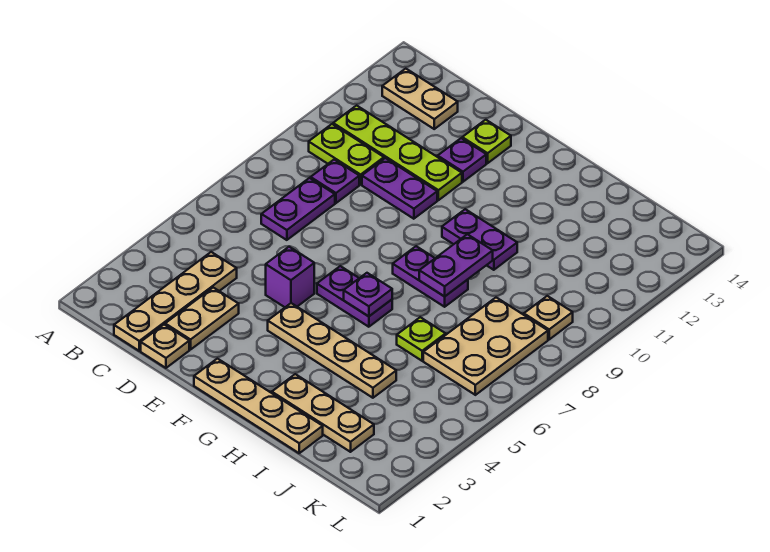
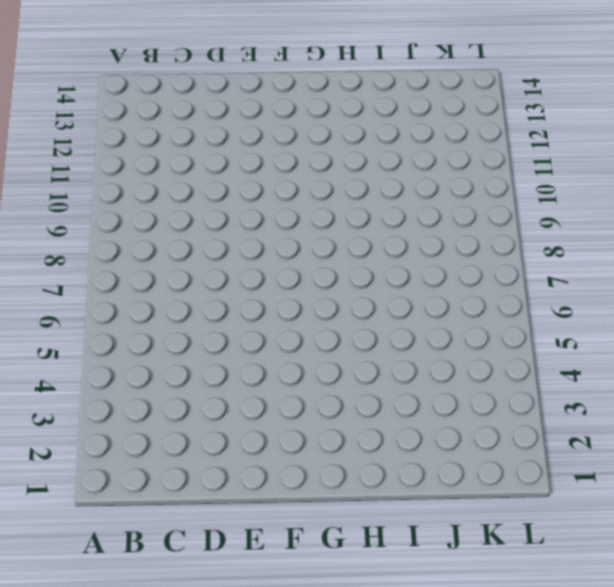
none -> lime 1x2 plate [309,124,384,185]
none -> lime 1x4 plate [333,105,462,200]
none -> tan 1x2 plate [382,69,458,129]

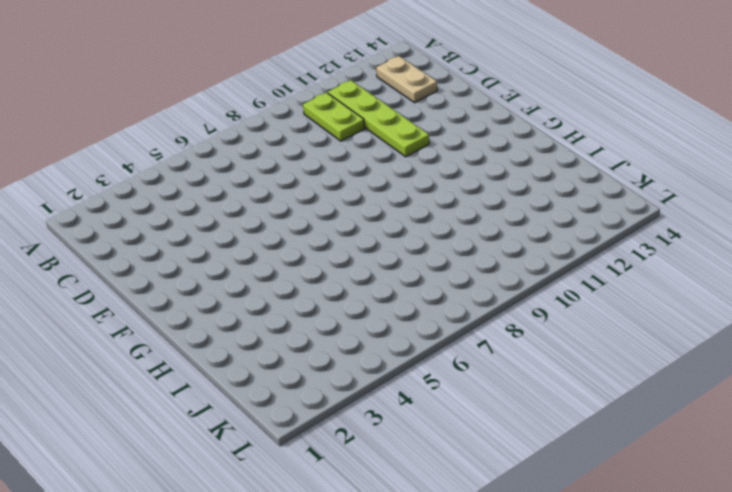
none -> tan 1x4 plate [114,252,237,351]
none -> purple 1x2 plate [261,178,335,240]
none -> purple 1x1 plate [311,160,359,203]

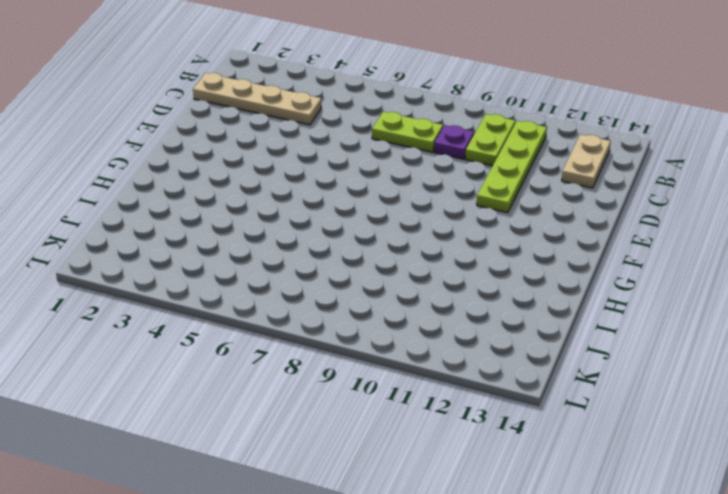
lime 1x2 plate [372,112,443,152] -> purple 1x2 plate [261,178,335,240]
none -> tan 1x1 plate [141,325,189,368]
none -> tan 1x2 plate [165,288,239,349]
none -> purple 1x2 plate [362,158,437,219]

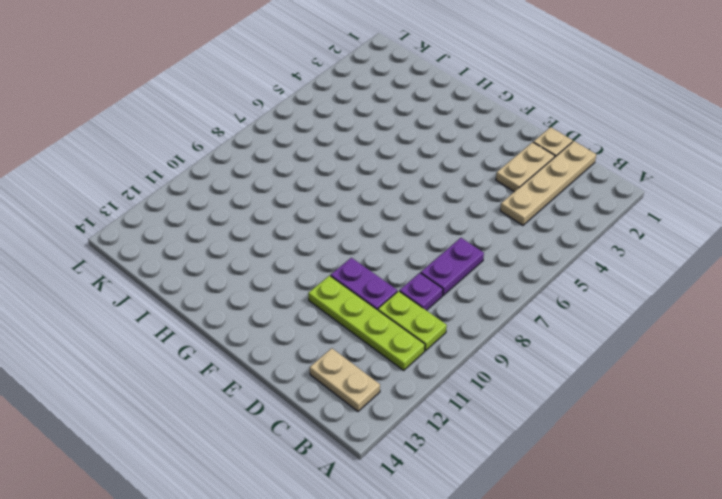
none -> purple 1x1 brick [266,247,314,307]
none -> purple 1x1 plate [438,138,486,182]
none -> lime 1x1 plate [462,120,511,163]

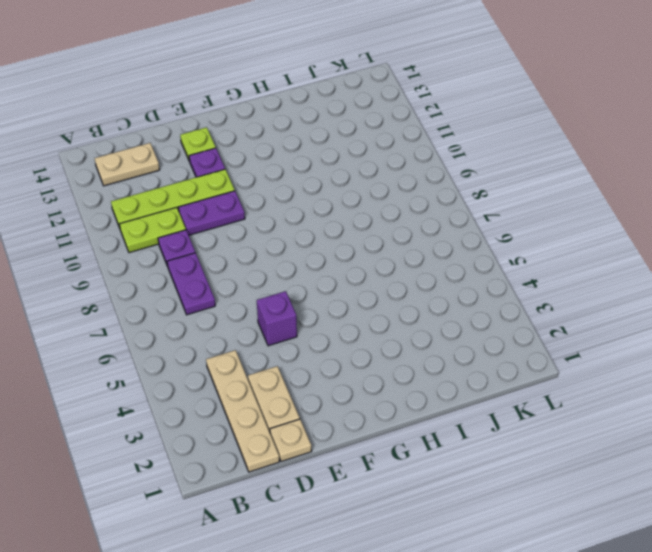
none -> tan 1x4 plate [194,359,323,453]
none -> tan 1x4 plate [268,303,396,398]
none -> purple 1x2 plate [317,266,392,327]

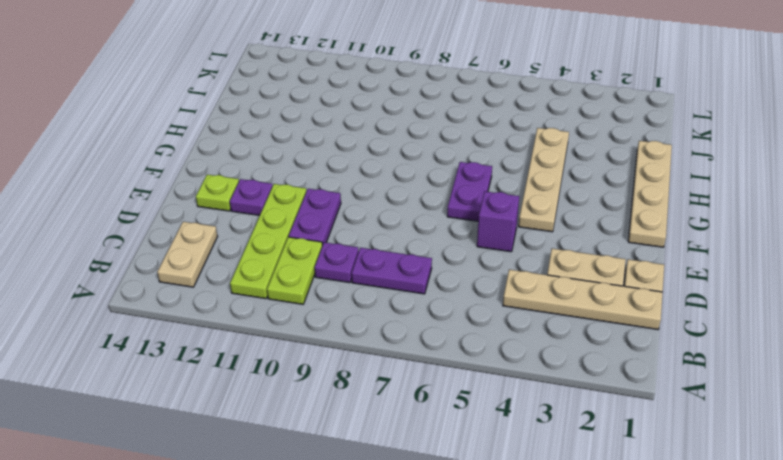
none -> purple 1x2 plate [393,246,468,307]
none -> purple 1x2 plate [442,209,517,270]
none -> tan 1x3 plate [272,374,374,452]

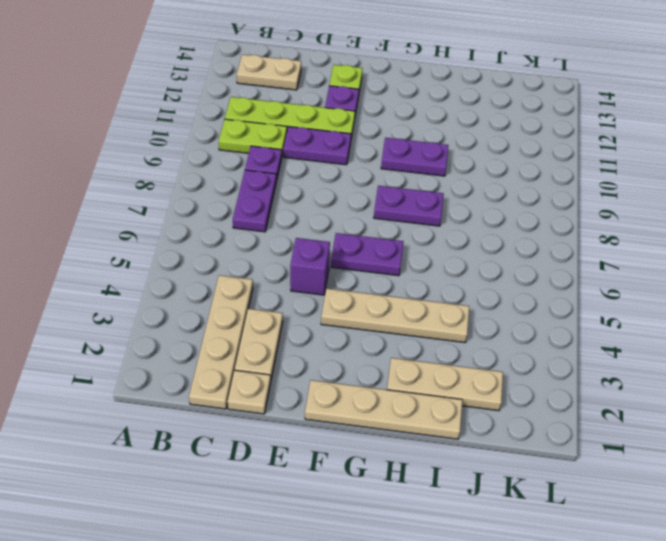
none -> lime 1x1 plate [397,317,446,361]
none -> tan 2x3 plate [423,298,548,395]
none -> tan 1x1 plate [524,296,573,339]

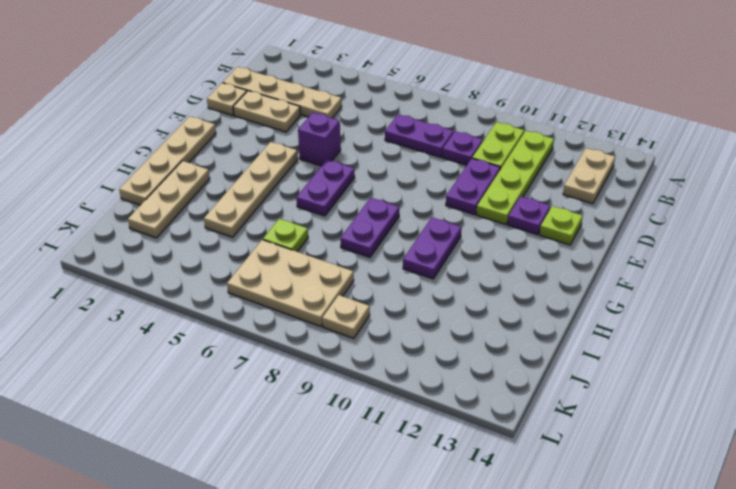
none -> purple 1x1 plate [344,273,392,316]
none -> purple 1x2 plate [419,234,493,296]

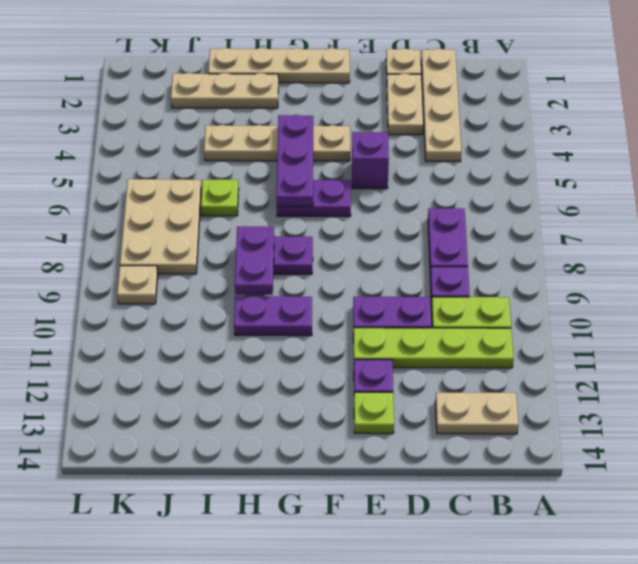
purple 1x3 plate [276,115,313,206] -> purple 1x1 plate [344,273,392,316]

